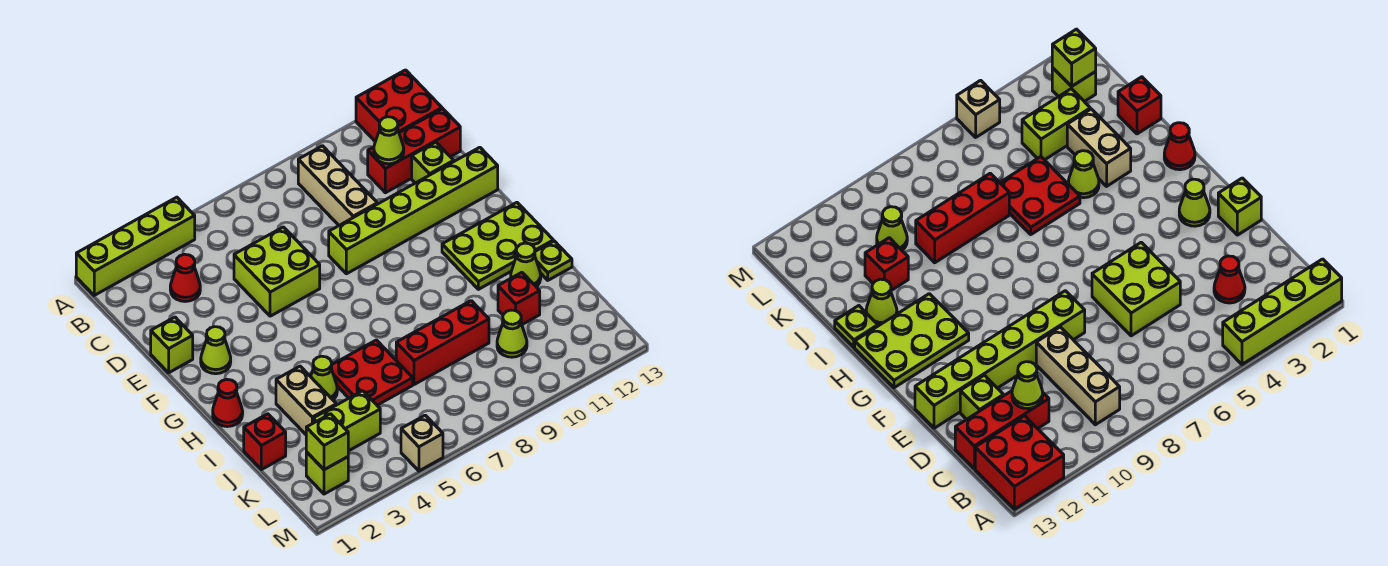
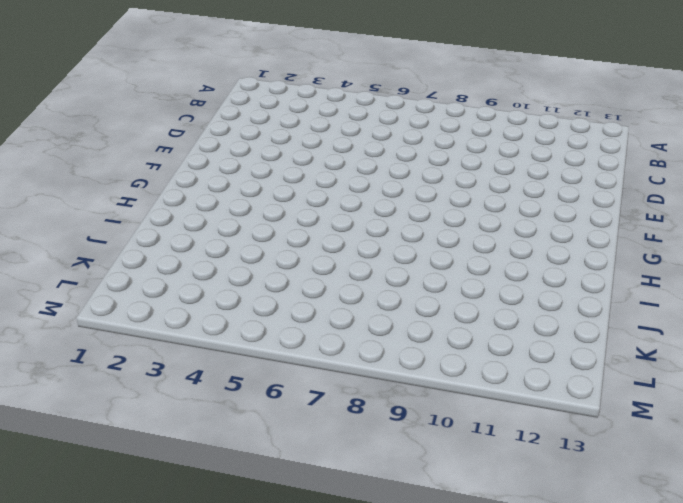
none -> lime 1x4 brick [76,197,195,295]
none -> red 2x2 brick [356,70,442,142]
none -> tan 1x3 brick [298,146,377,225]

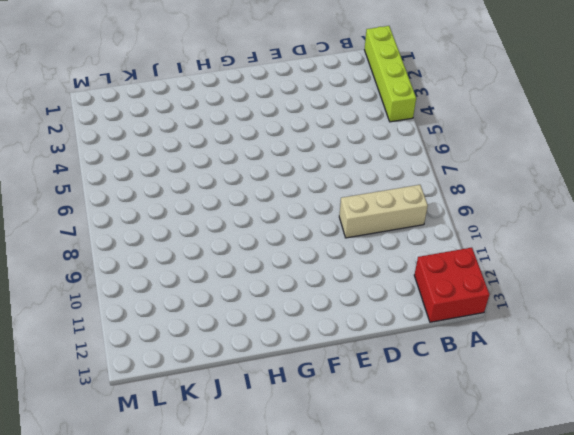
none -> red 1x1 cone [170,254,200,302]
none -> red 1x3 brick [368,109,460,193]
none -> lime 2x2 brick [234,227,320,316]

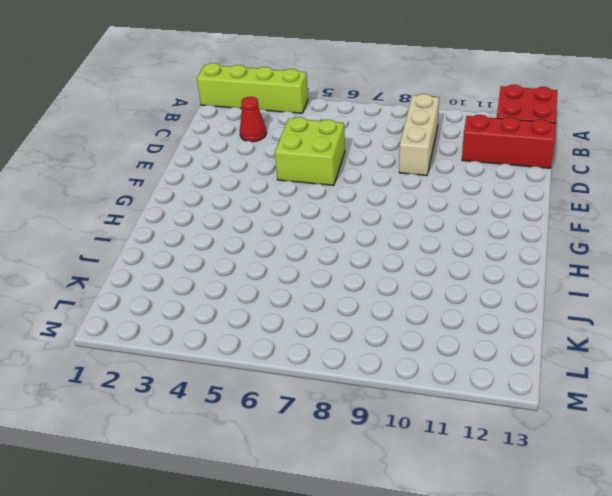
none -> lime 1x1 brick [412,142,454,183]
none -> lime 1x1 brick [151,317,193,373]
none -> lime 1x6 brick [329,147,498,274]

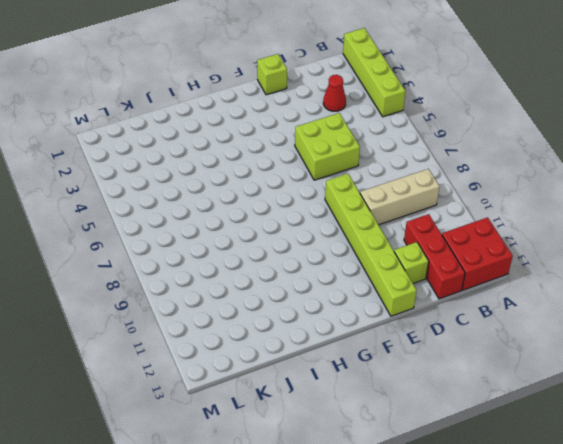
none -> lime 1x1 cone [201,327,231,374]
none -> lime 2x3 plate [442,203,553,289]
none -> red 1x1 cone [213,379,243,427]

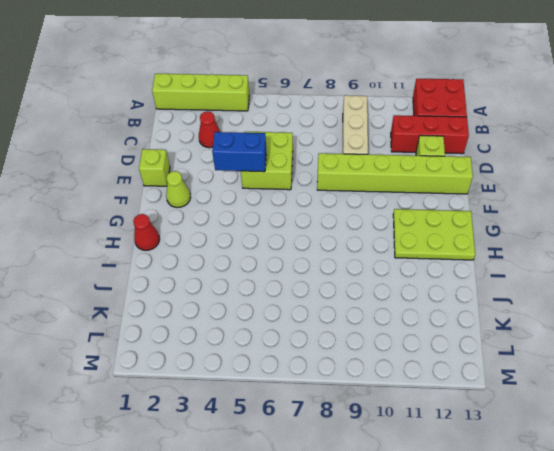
blue 1x2 brick [212,132,266,172] -> none
none -> tan 1x2 brick [276,366,336,434]
none -> lime 1x1 cone [311,356,337,400]
none -> red 2x2 plate [331,340,413,405]

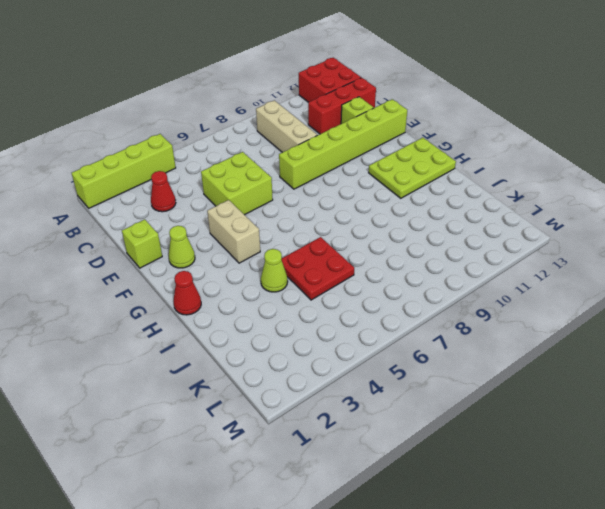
tan 1x2 brick [207,200,260,263] -> tan 1x2 brick moved to [276,366,336,434]
none -> lime 1x1 cone [511,243,541,287]
none -> lime 1x1 plate [535,241,572,280]
none -> red 1x1 brick [244,414,286,470]

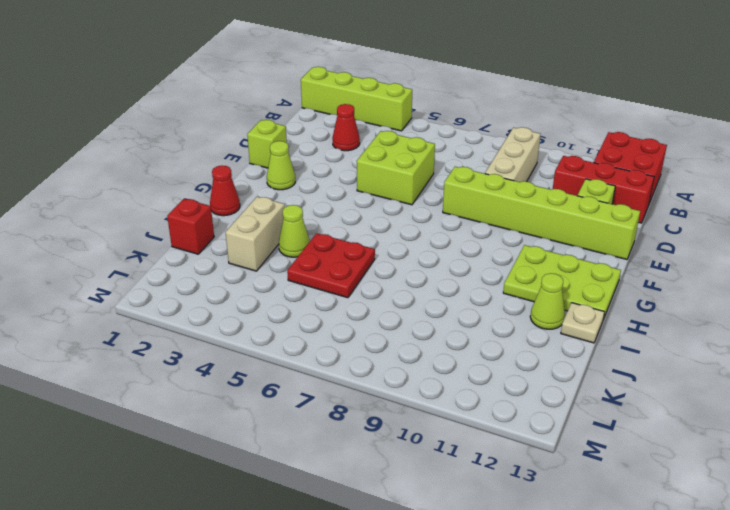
tan 1x1 plate [561,303,604,343] -> lime 1x1 plate [535,241,572,280]
none -> red 1x3 brick [396,301,489,385]
none -> red 1x1 brick [498,272,540,324]
none -> lime 1x2 brick [313,391,380,451]

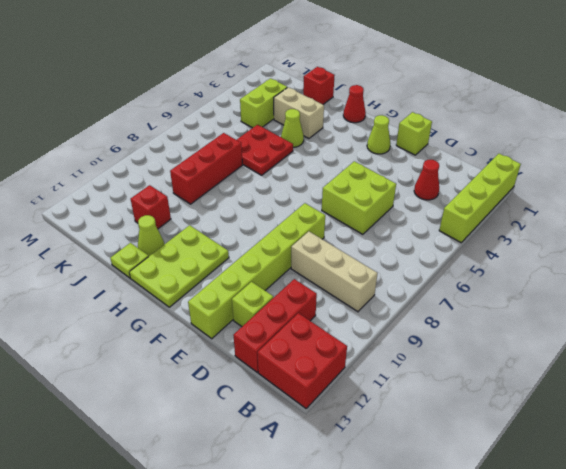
none -> lime 1x1 cone [497,310,527,357]
none -> lime 1x1 brick [306,452,348,494]
none -> tan 1x1 brick [401,415,443,471]

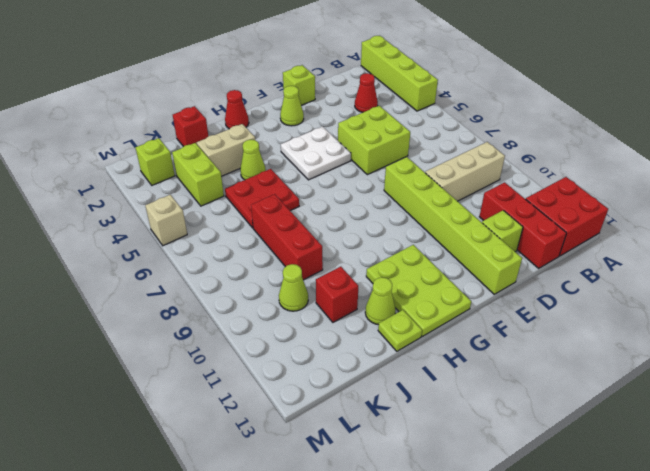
white 2x2 plate [281,126,351,180] -> none
none -> lime 1x1 cone [374,117,404,164]
none -> lime 1x1 brick [306,414,348,470]

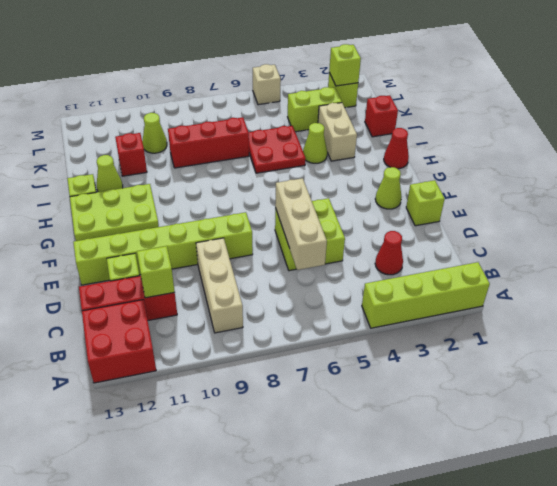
tan 1x3 brick [275,178,327,270] -> none
lime 1x1 brick [137,246,175,298] -> lime 1x1 cone [374,117,404,164]

